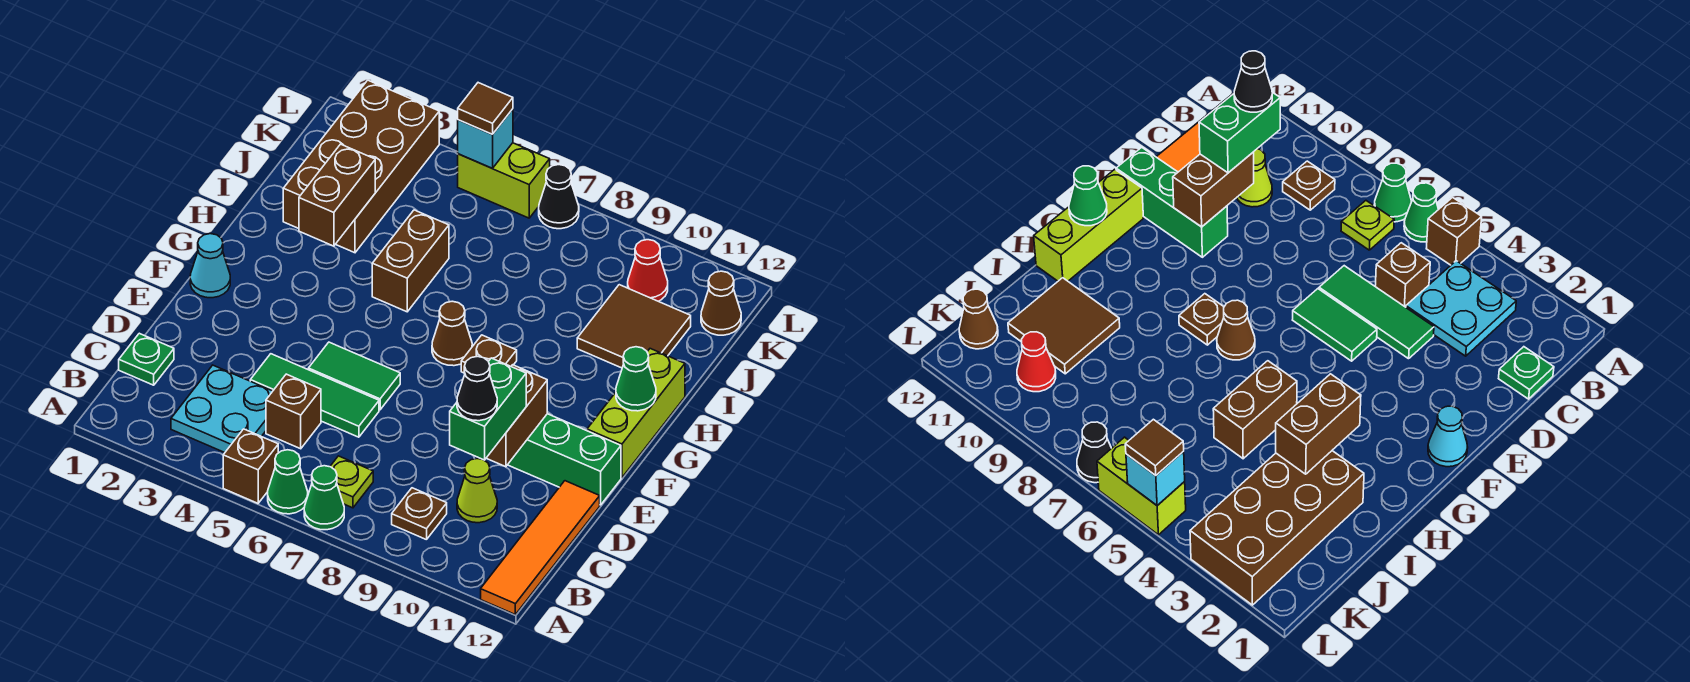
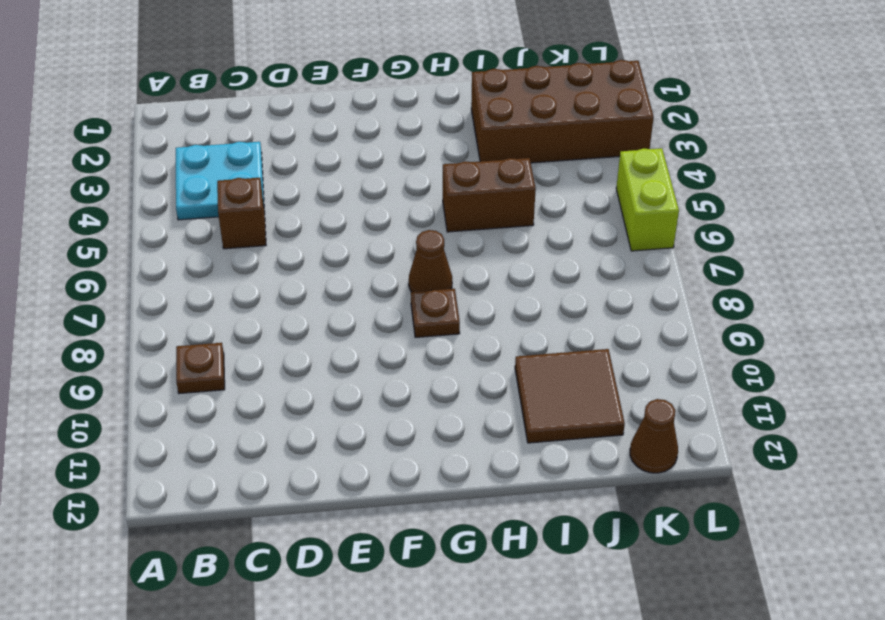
none -> brown 1x1 brick [223,429,278,503]
none -> green 1x1 cone [268,450,308,514]
none -> green 1x1 cone [304,466,344,530]
none -> orange 1x4 tile [481,481,600,614]

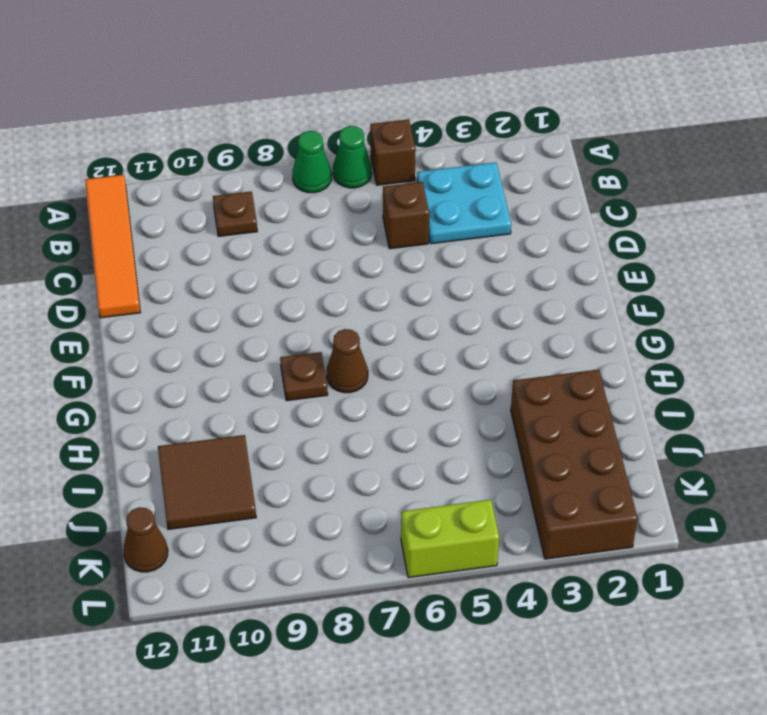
none -> lime 1x1 plate [330,456,373,508]
none -> green 1x1 plate [119,333,174,385]
none -> lime 1x1 cone [457,459,497,523]
none -> green 1x3 tile [250,354,379,437]

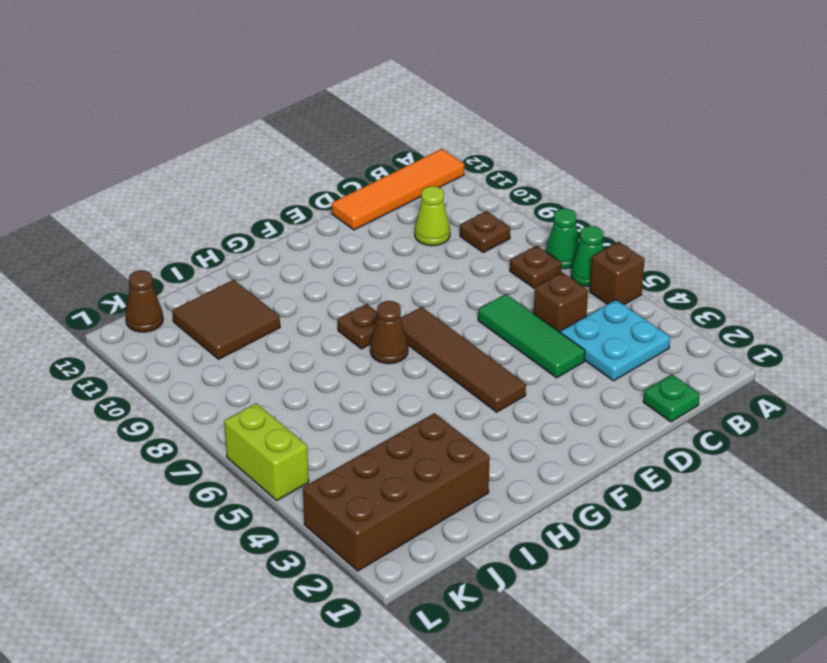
brown 1x1 plate [510,246,561,288] -> lime 1x1 plate [330,456,373,508]
brown 1x4 tile [401,307,526,412] -> none
none -> green 1x2 tile [308,342,400,410]
none -> green 1x3 brick [508,414,621,505]
none -> cyan 1x1 cone [190,234,230,298]
none -> lime 1x3 brick [587,349,685,478]

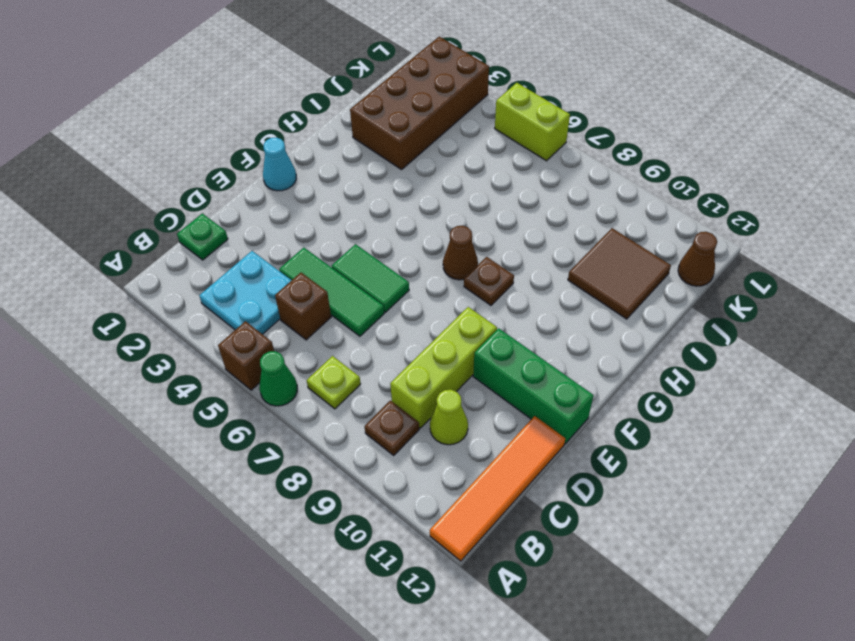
lime 1x3 brick [390,307,497,428] -> lime 1x3 brick moved to [587,349,685,478]
none -> green 1x1 cone [304,466,344,530]
none -> brown 1x2 brick [372,210,449,312]
none -> red 1x1 cone [628,240,668,301]
none -> black 1x1 cone [539,165,579,229]

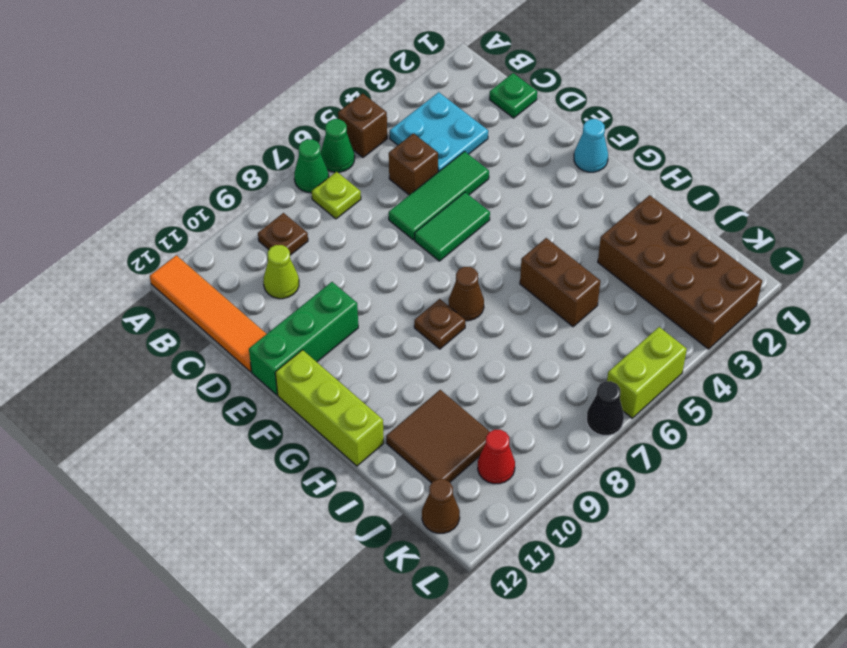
none -> brown 1x2 brick [487,365,547,467]
none -> green 1x1 cone [616,347,656,411]
none -> brown 1x2 brick [299,144,375,246]
none -> cyan 1x1 brick [458,109,513,168]

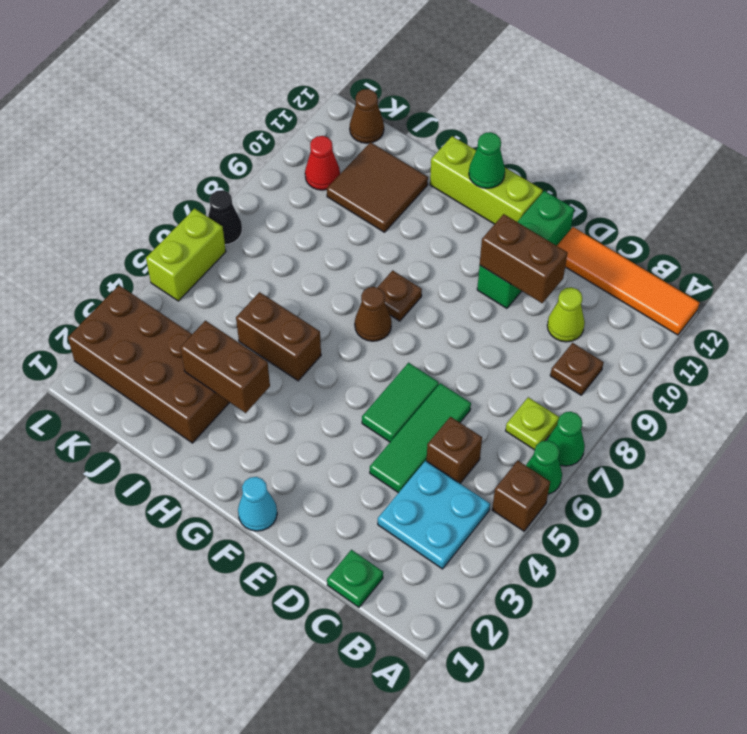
none -> cyan 1x1 brick [458,109,513,168]
none -> green 1x2 brick [450,358,526,460]
none -> brown 1x1 tile [458,83,513,134]
none -> black 1x1 cone [457,356,497,421]

